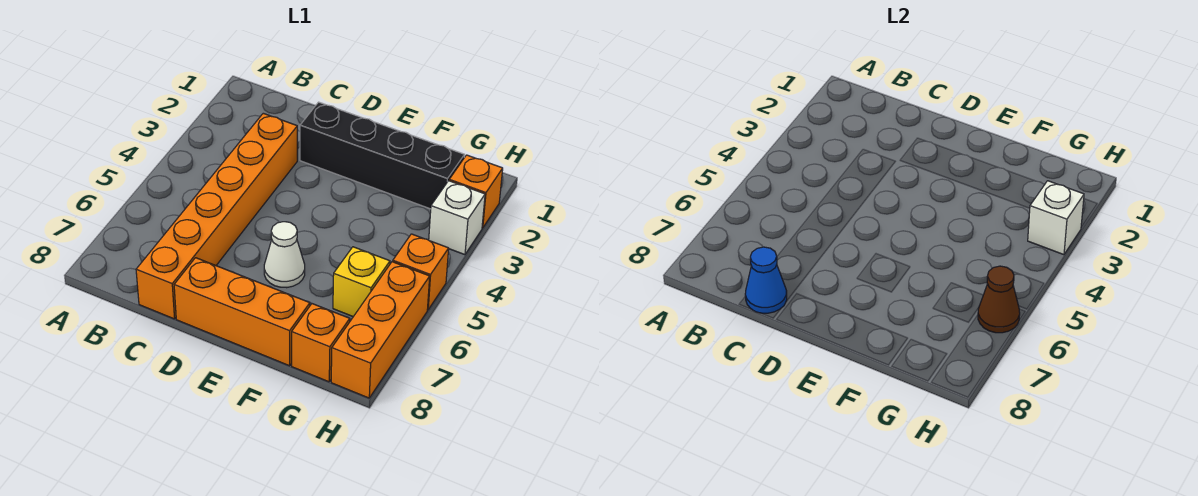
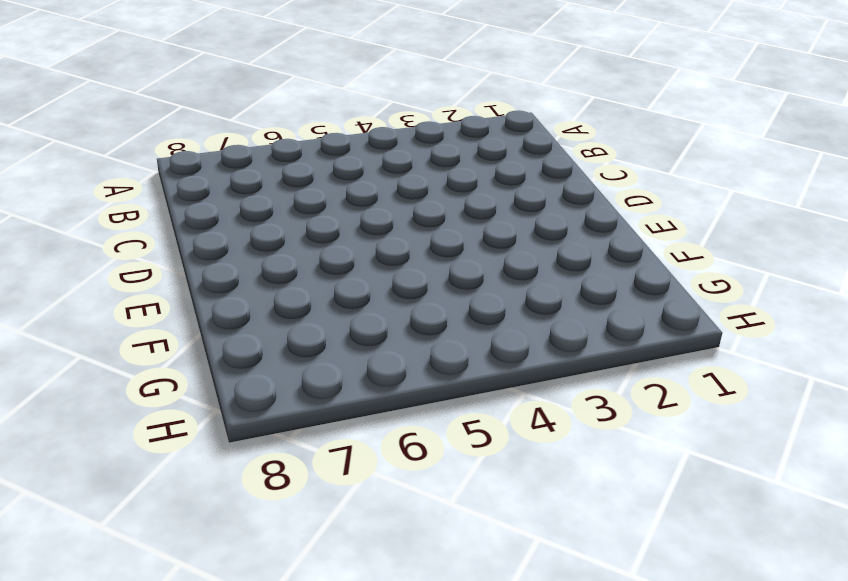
none -> orange 1x6 brick [136,113,297,319]
none -> black 1x4 brick [300,102,464,209]
none -> orange 1x3 brick [174,258,310,366]

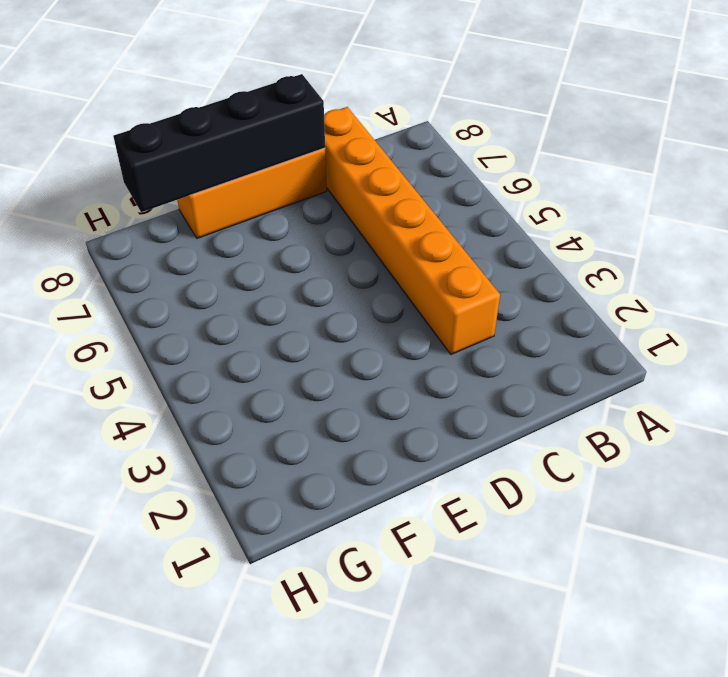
black 1x4 brick [113,74,325,212] -> black 1x4 brick moved to [300,102,464,209]
none -> white 1x1 cone [264,222,305,288]
none -> yellow 1x1 brick [333,247,390,317]
none -> orange 1x1 brick [292,304,350,382]

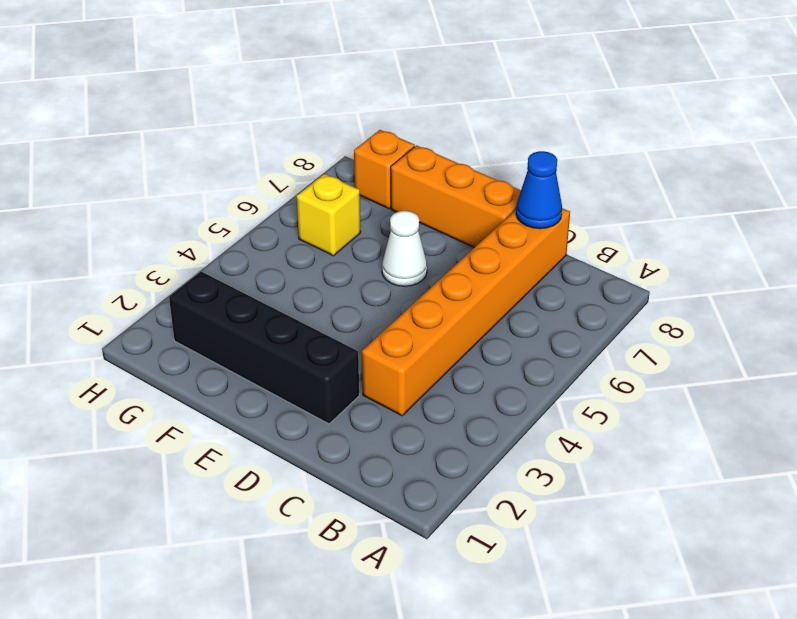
none -> orange 1x1 brick [449,155,503,228]
none -> white 1x1 brick [429,181,485,255]
none -> orange 1x1 brick [393,234,449,310]

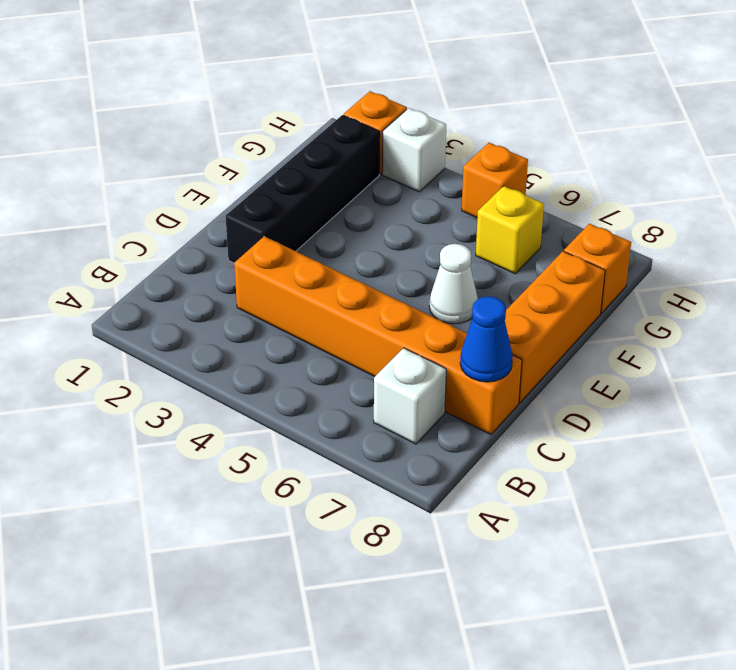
white 1x1 brick [374,348,446,444] -> white 1x1 brick moved to [1028,181,1084,255]
none -> orange 1x3 brick [331,262,430,398]
none -> brown 1x1 cone [978,266,1020,333]

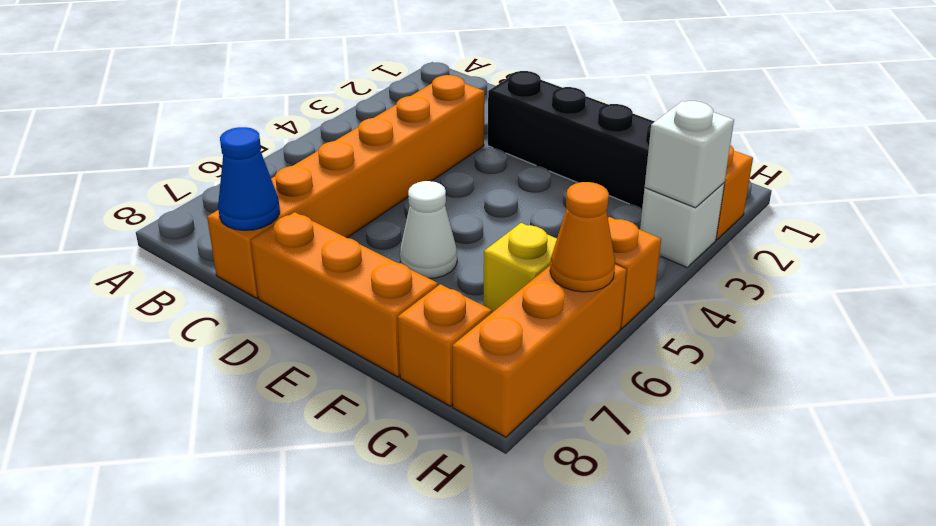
orange 1x1 cone [550,182,615,292] -> brown 1x1 cone [978,266,1020,333]

